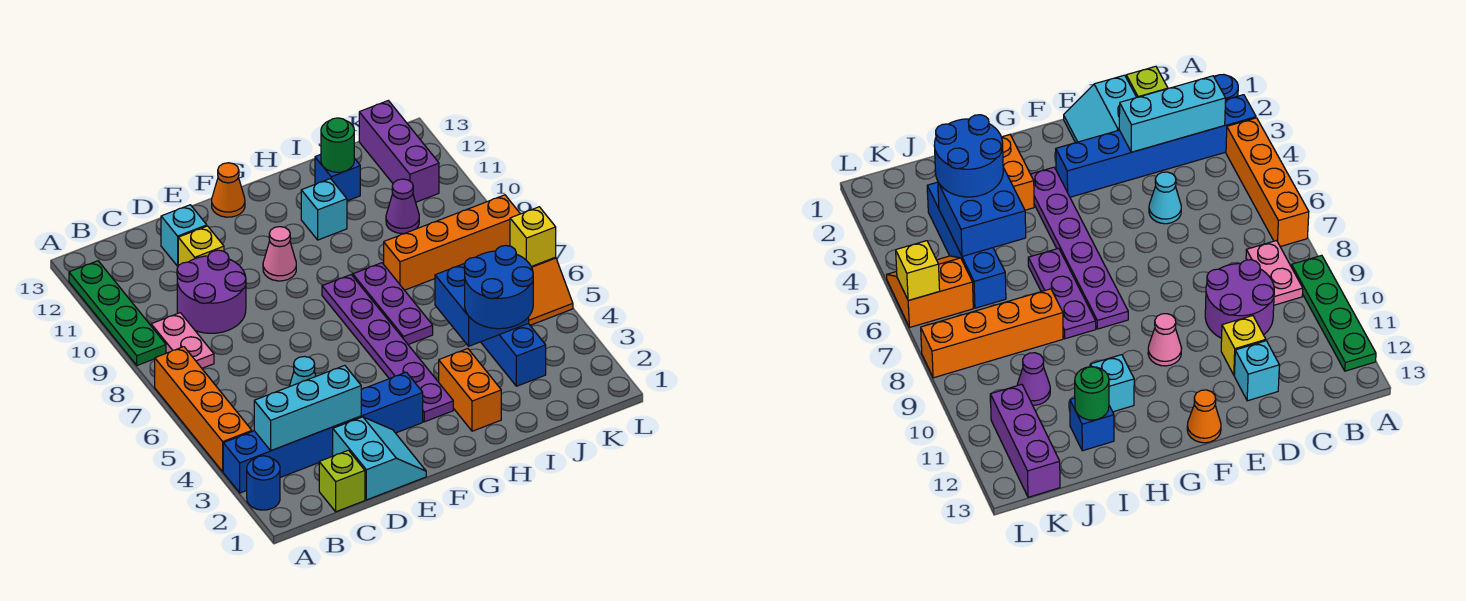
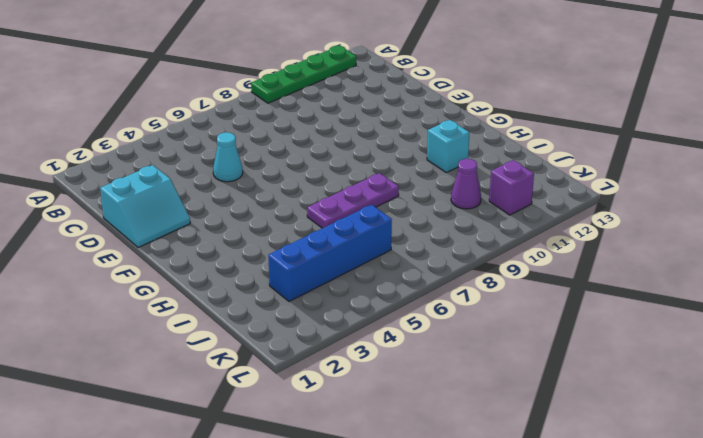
purple 1x1 brick [489,160,534,215] -> purple 1x3 brick [359,101,439,202]
none -> blue 1x1 round brick [247,456,280,510]
none -> blue 1x6 brick [223,372,423,493]
none -> orange 1x4 brick [155,347,252,472]

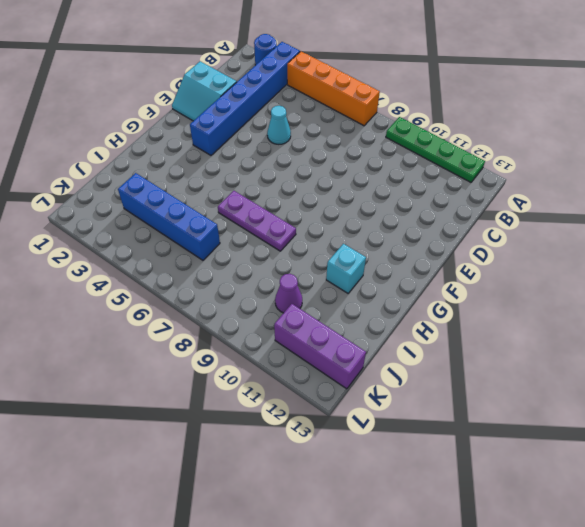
none -> pink 1x2 plate [151,313,214,368]
none -> lime 1x1 brick [319,450,365,512]
none -> purple 2x2 round brick [177,250,246,333]

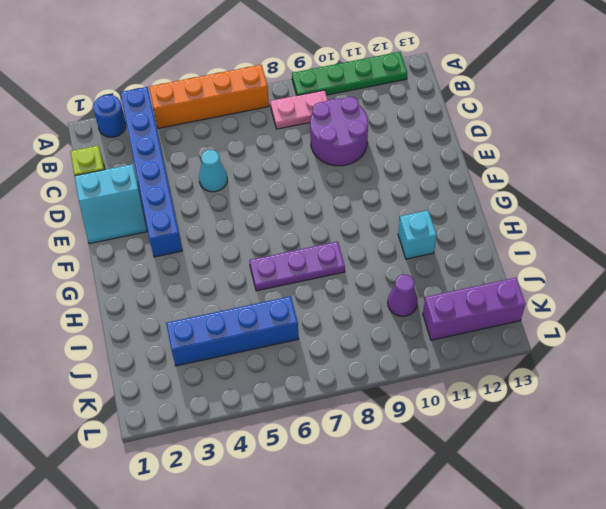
none -> yellow 1x1 brick [178,226,224,266]
none -> cyan 1x1 brick [161,205,207,266]
none -> pink 1x1 cone [263,227,296,281]

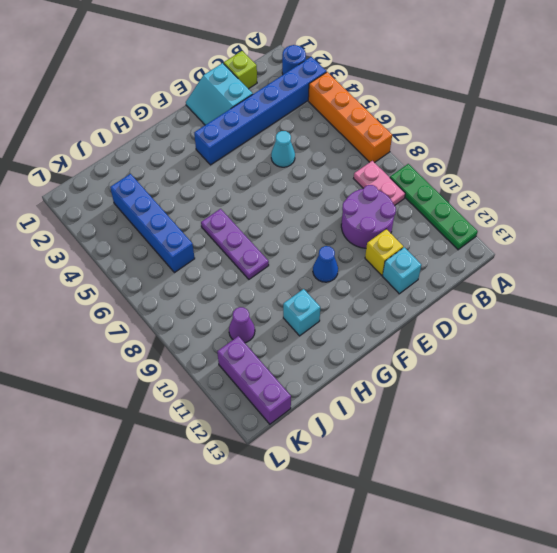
blue 1x1 cone [313,246,338,282] -> pink 1x1 cone [263,227,296,281]
none -> orange 1x1 cone [212,163,245,217]
none -> purple 1x6 plate [322,275,453,422]
none -> orange 1x2 brick [439,349,501,431]

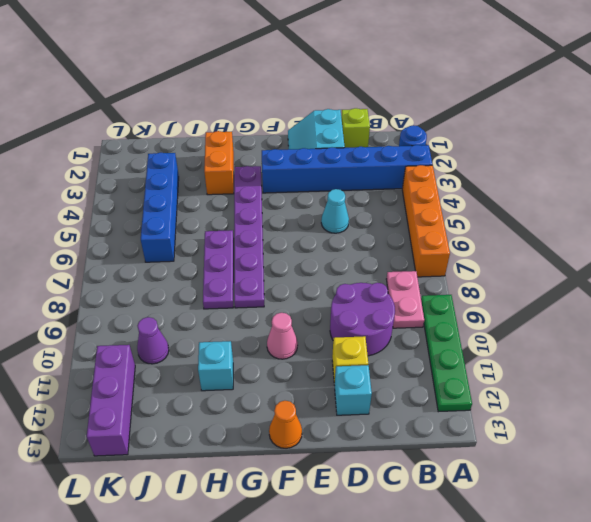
none -> orange 1x4 brick [384,195,520,290]
none -> blue 1x1 brick [315,154,360,201]
none -> orange 2x2 slope [528,257,573,325]

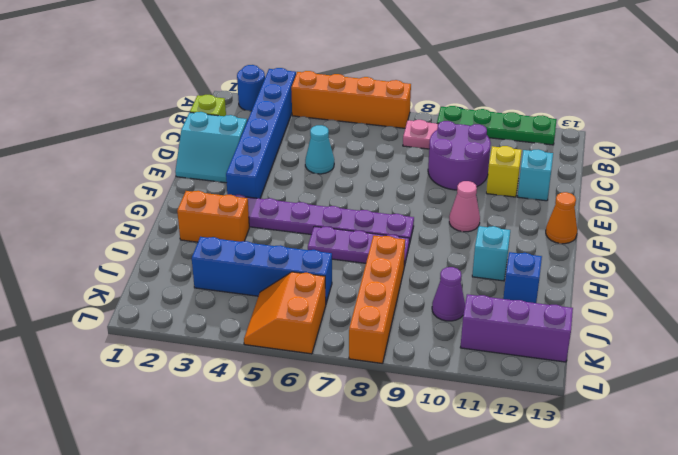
none -> cyan 1x3 brick [254,365,361,451]
none -> blue 2x2 brick [435,263,529,346]
none -> green 1x1 round brick [321,118,354,172]

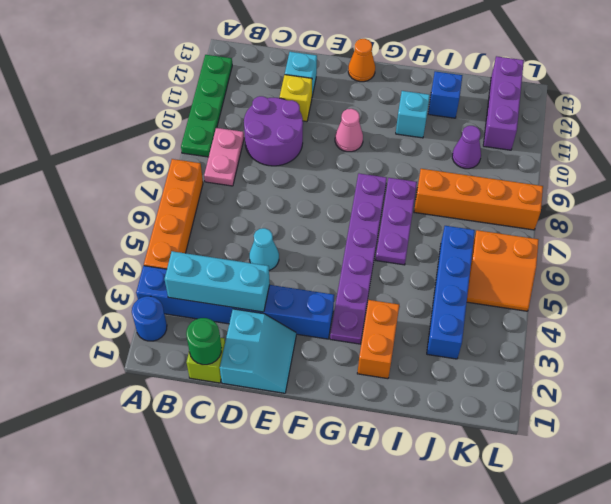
green 1x1 round brick [186,318,221,365] -> green 1x1 round brick moved to [321,118,354,172]
none -> blue 2x2 brick [435,263,529,346]
none -> yellow 1x1 brick [510,207,556,266]
none -> blue 2x2 round brick [464,245,533,329]

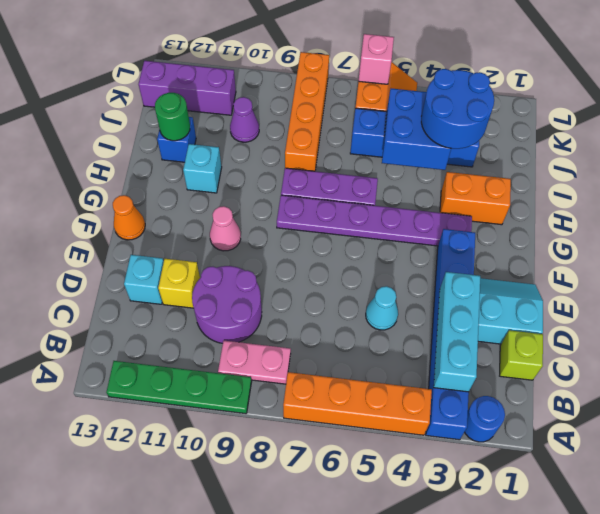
pink 1x1 brick [359,34,394,84] -> yellow 1x1 brick [510,207,556,266]

